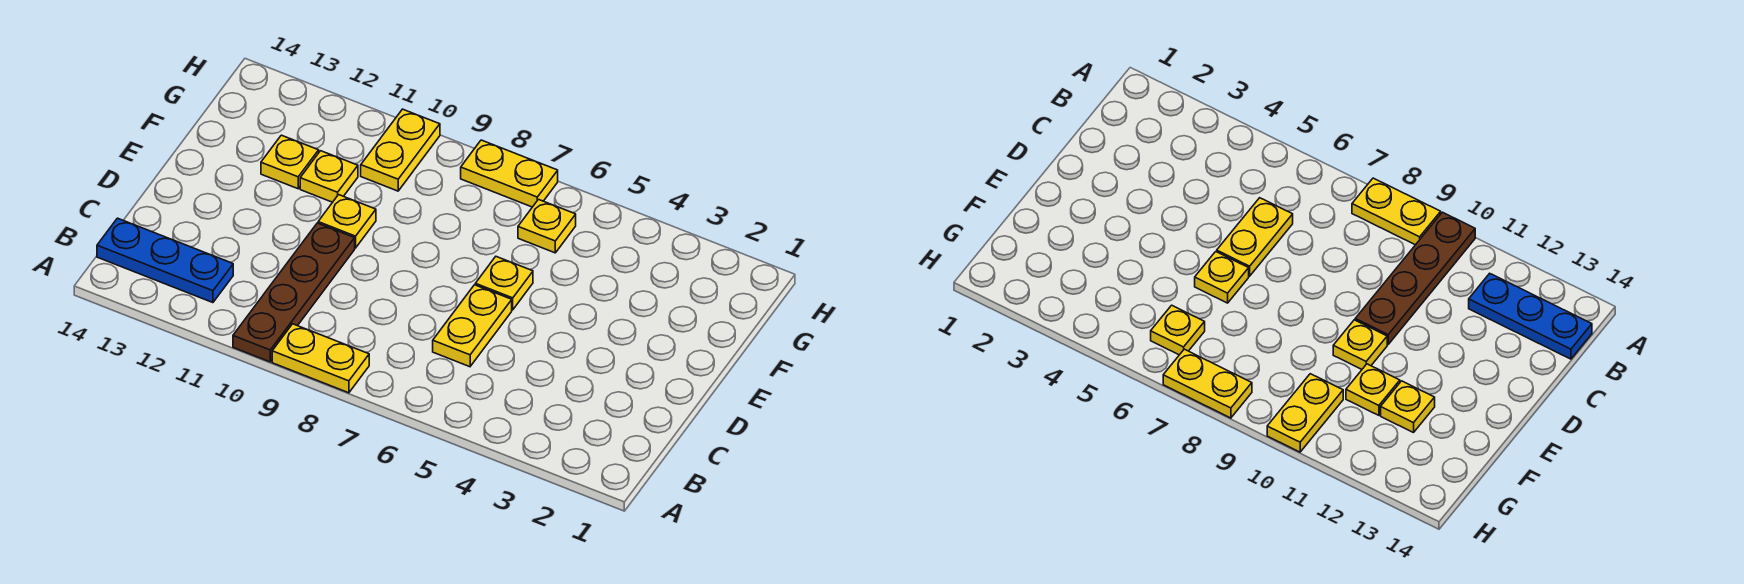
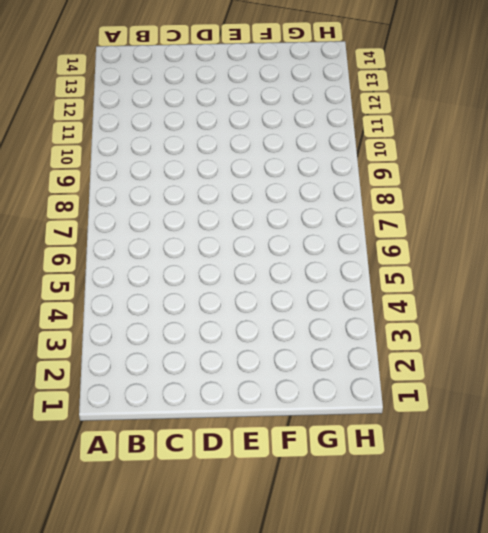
none -> yellow 1x2 plate [272,324,369,393]
none -> brown 1x4 plate [233,223,355,362]

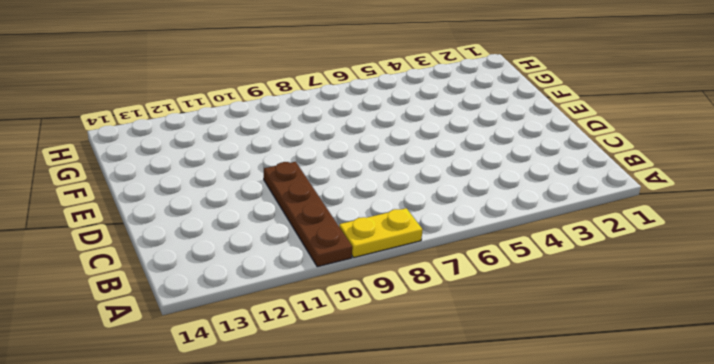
none -> blue 1x3 plate [97,218,233,303]
none -> yellow 1x2 plate [433,285,512,367]

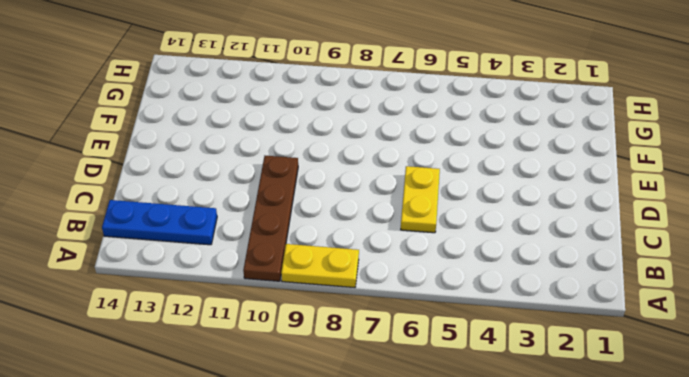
none -> yellow 1x1 plate [475,257,533,310]
none -> yellow 1x1 plate [318,195,376,248]

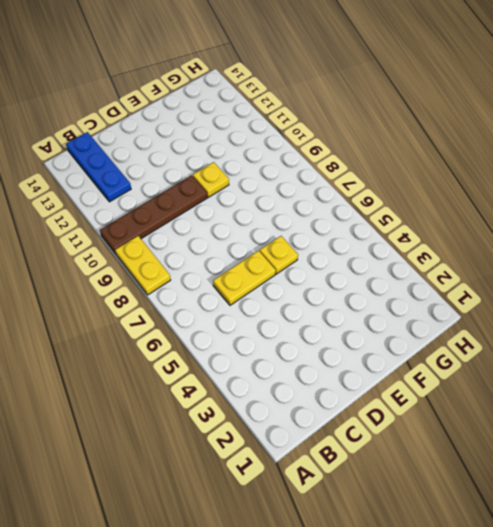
none -> yellow 1x1 plate [300,151,358,202]
none -> yellow 1x1 plate [261,135,319,189]

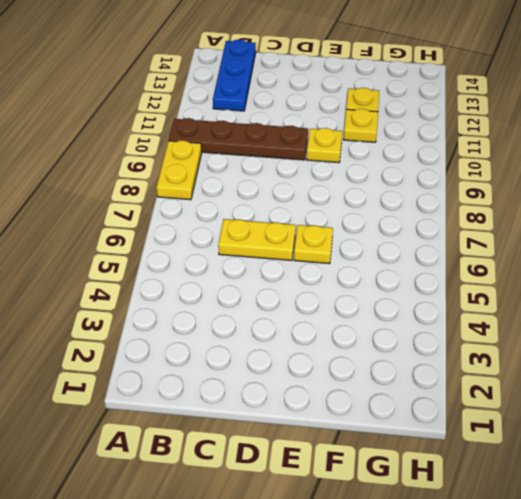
none -> yellow 1x1 plate [518,200,576,253]
none -> yellow 1x2 plate [361,109,440,191]

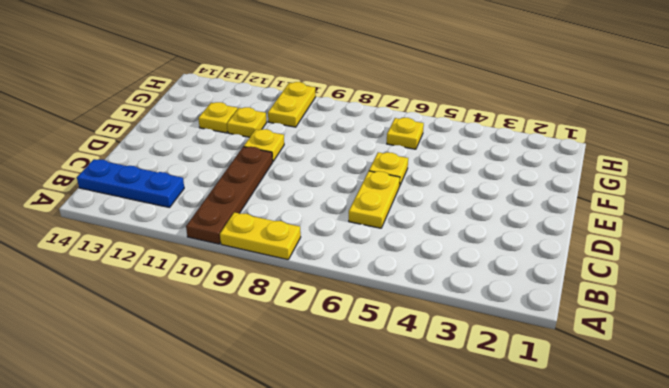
none -> yellow 1x2 plate [461,140,558,207]

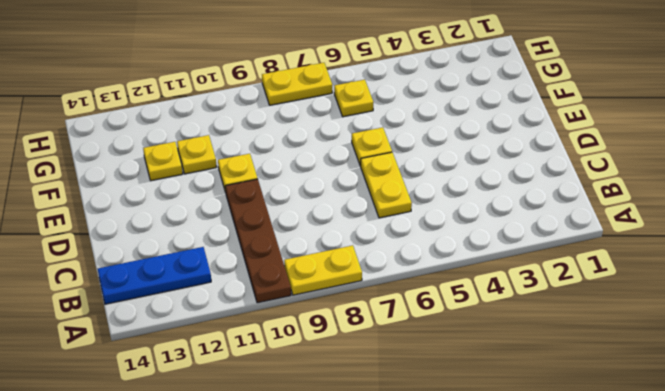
none -> yellow 1x2 plate [361,109,440,191]

